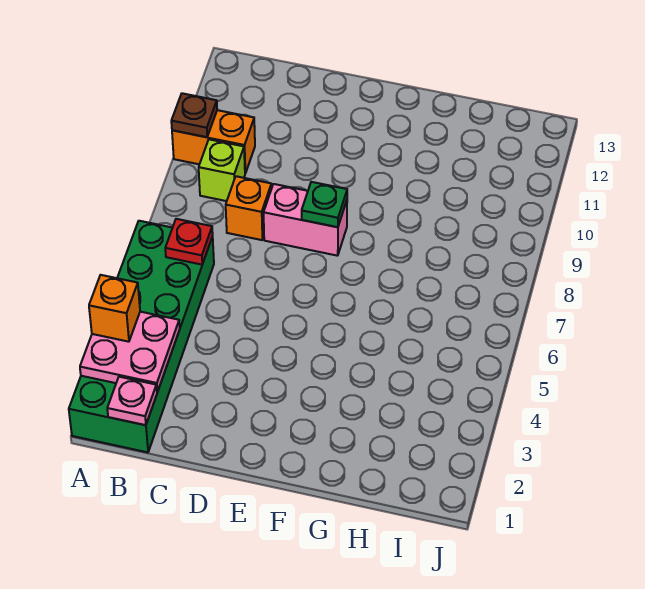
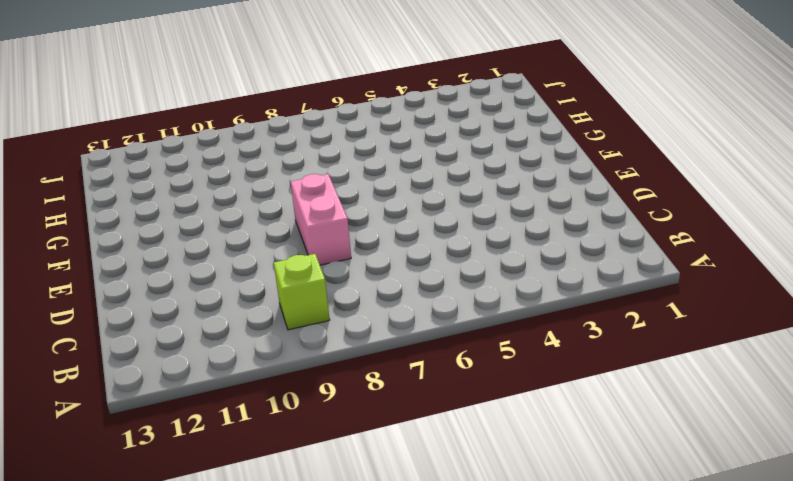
none -> green 2x6 brick [69,221,214,452]
none -> orange 1x2 brick [172,110,255,173]

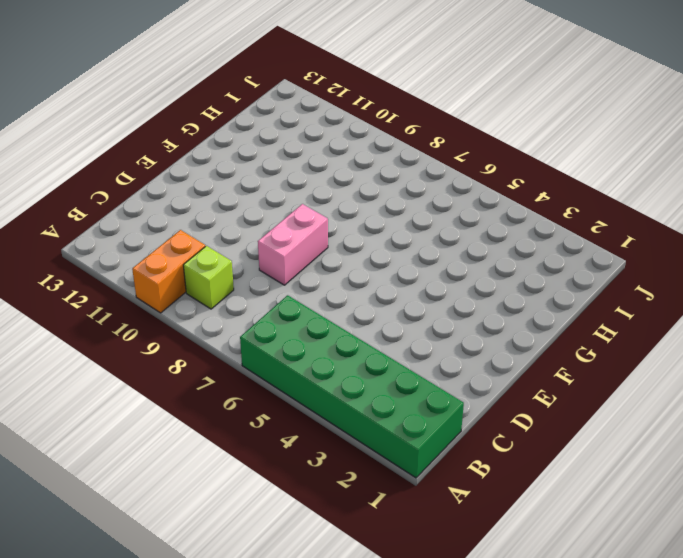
none -> orange 1x1 brick [226,176,272,240]
none -> pink 2x2 plate [80,312,180,392]

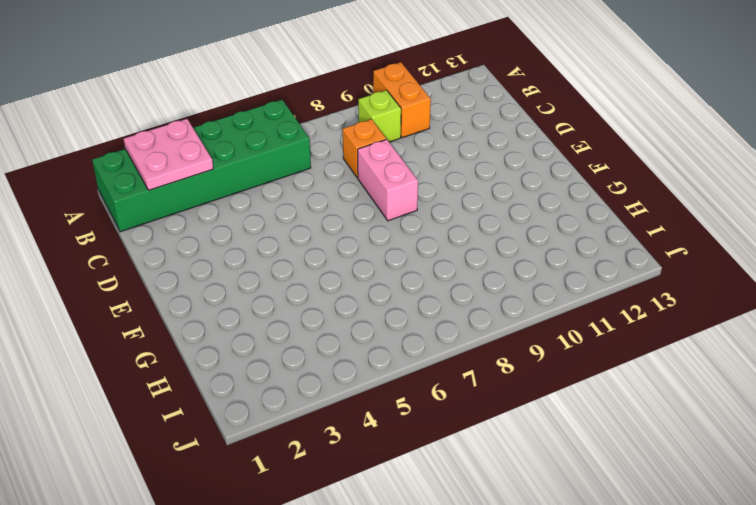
none -> brown 1x1 plate [171,93,217,137]
none -> pink 1x1 plate [107,377,157,425]

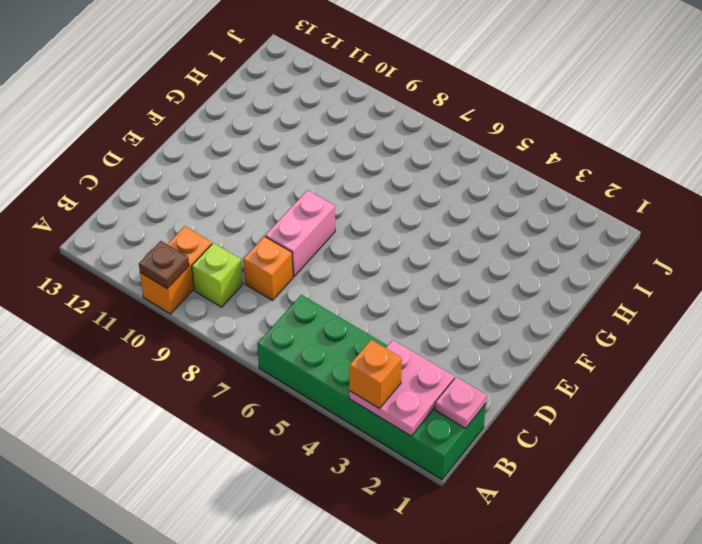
none -> red 1x1 plate [165,219,213,265]
none -> green 1x1 plate [302,182,347,227]

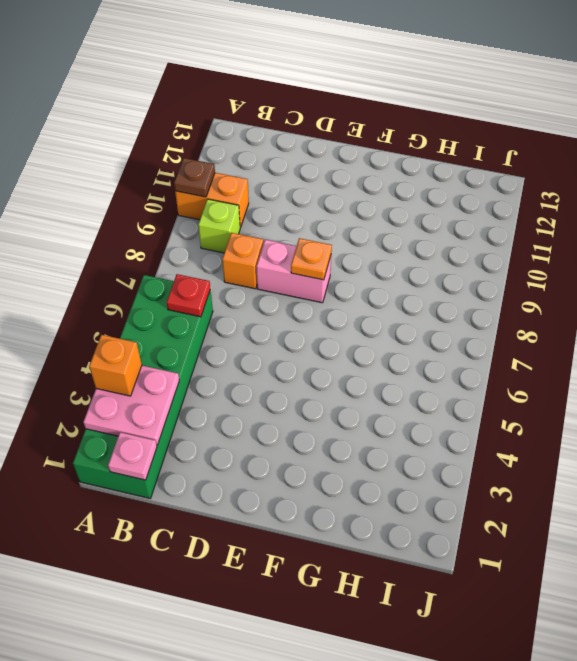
orange 1x1 plate [291,238,332,280] -> green 1x1 plate [302,182,347,227]

